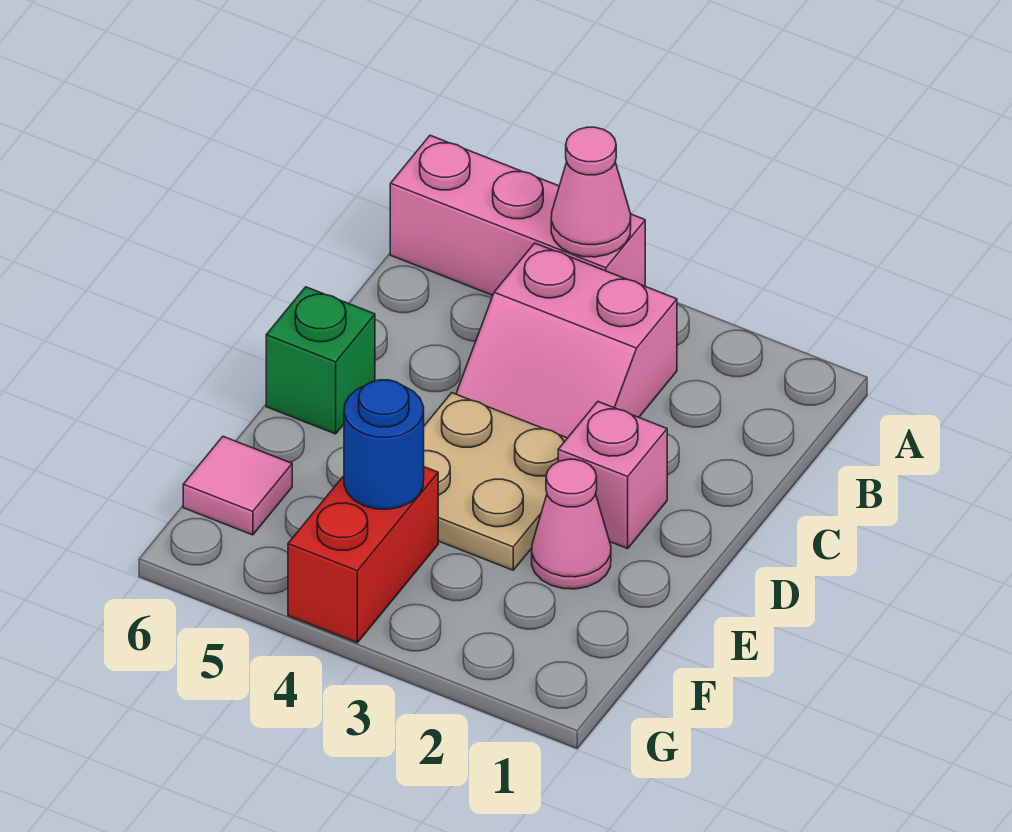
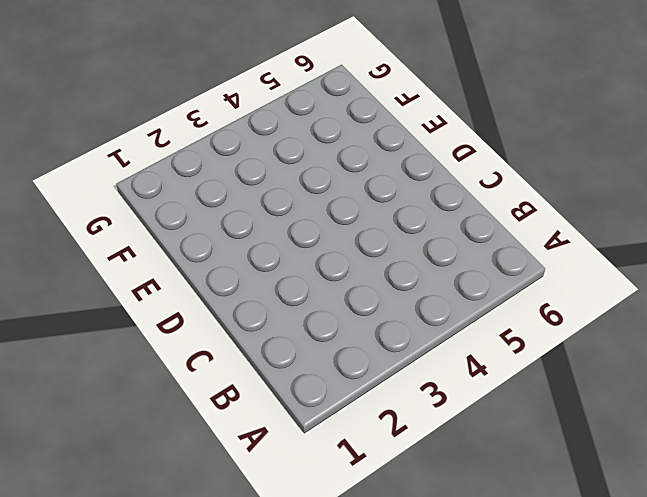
none -> pink 1x3 brick [390,135,645,295]
none -> pink 2x2 slope [456,243,677,438]

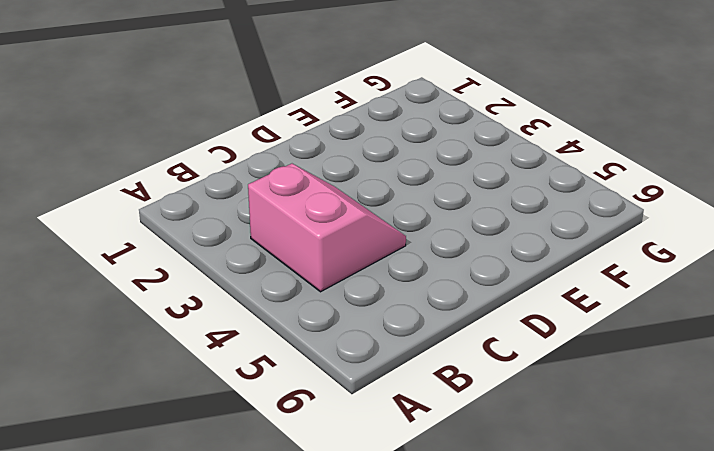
none -> pink 1x3 brick [390,135,645,295]
none -> pink 1x1 brick [558,402,667,548]

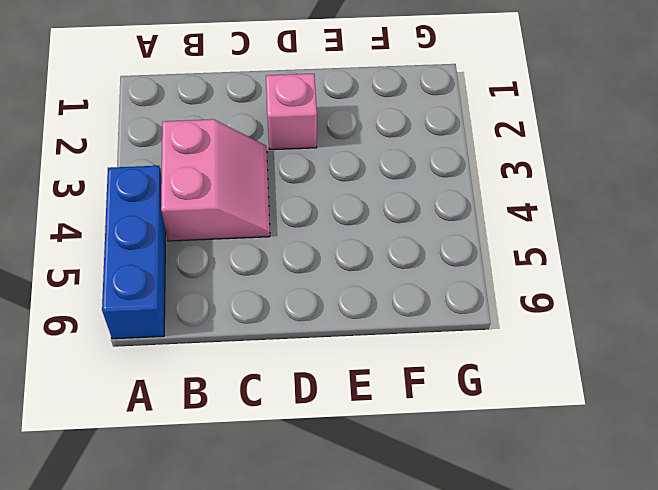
blue 1x3 brick [102,166,166,339] -> pink 1x3 brick [390,135,645,295]
none -> tan 2x2 plate [424,393,567,570]
none -> green 1x1 brick [266,287,375,434]

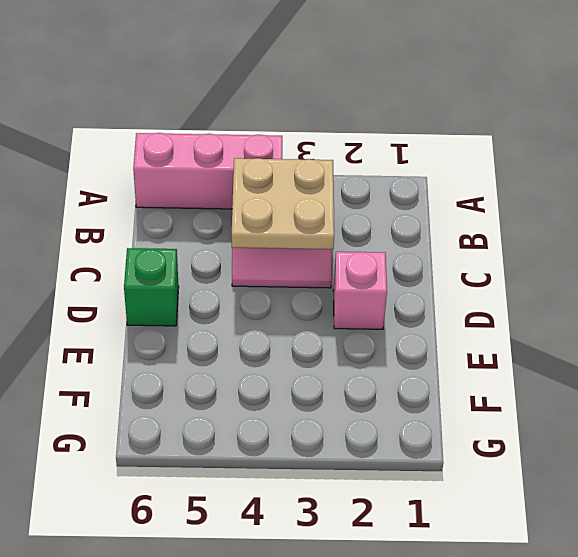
tan 2x2 plate [232,158,334,249] -> tan 2x2 plate moved to [424,393,567,570]
none -> pink 1x1 cone [532,459,611,589]
none -> red 1x2 brick [288,467,438,643]

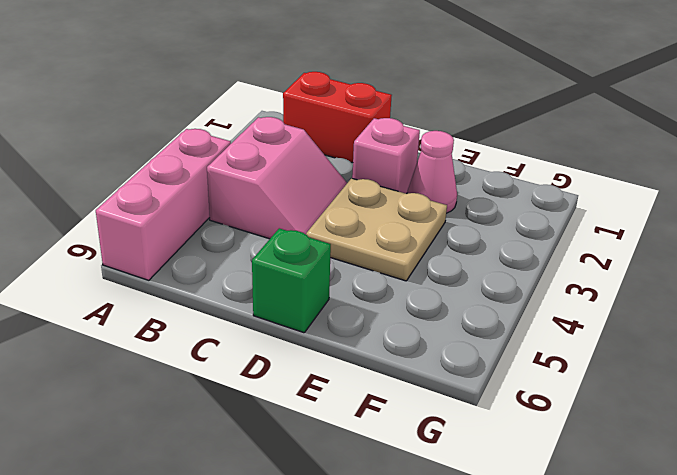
red 1x2 brick [283,72,392,163] -> red 1x2 brick moved to [288,467,438,643]
none -> pink 1x1 tile [183,437,292,535]
none -> pink 1x1 cone [551,127,631,257]

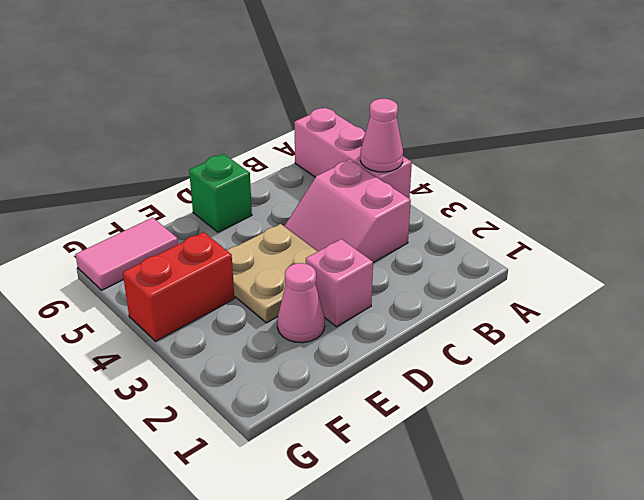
pink 1x2 tile [75,218,178,290] -> pink 1x1 tile [183,437,292,535]
none -> blue 1x1 round brick [344,380,424,509]

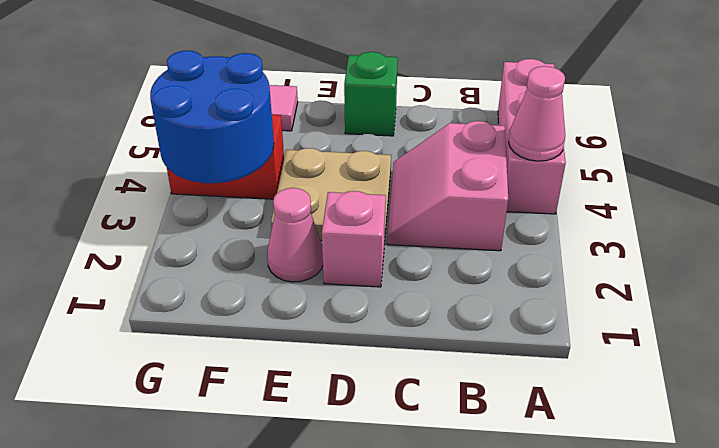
blue 2x2 round brick [150,51,274,183] -> blue 1x1 round brick [344,380,424,509]

